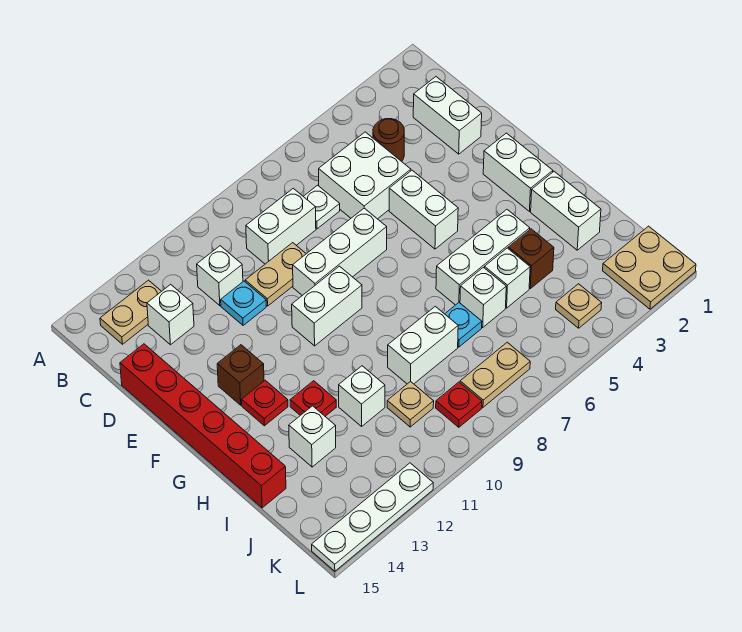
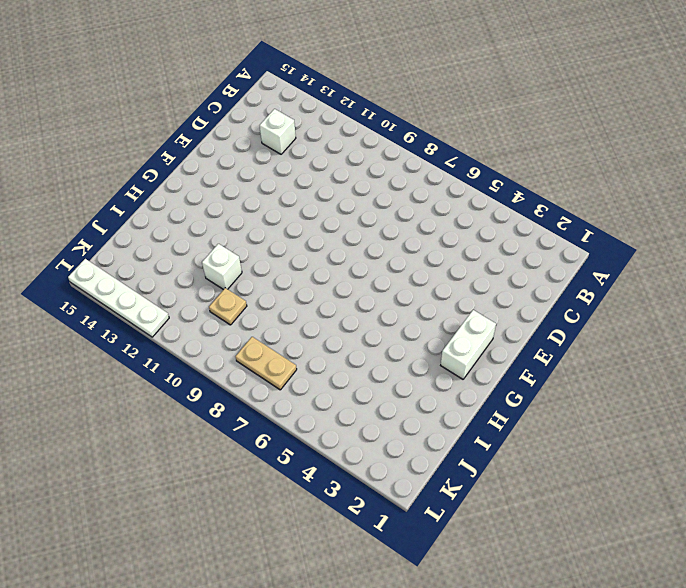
none -> tan 1x2 plate [100,280,161,344]
none -> white 1x2 brick [413,77,482,154]
none -> brown 1x1 round brick [373,119,404,161]
none -> white 2x2 brick [319,132,411,219]

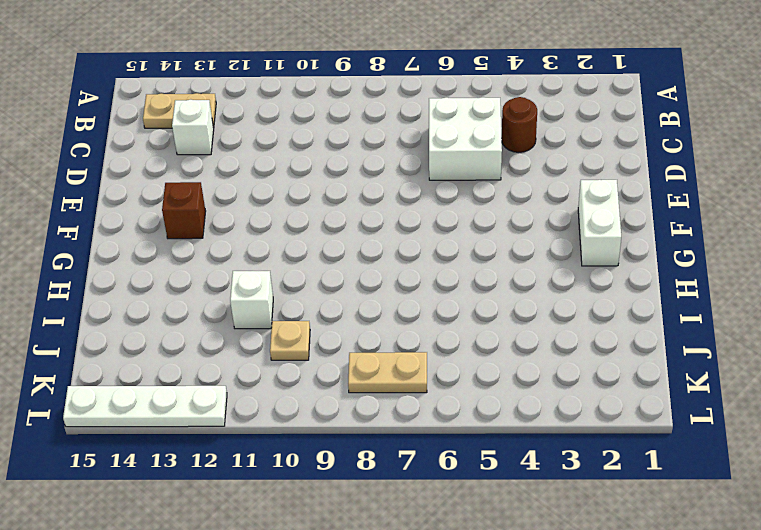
none -> white 1x2 brick [413,77,482,154]
none -> white 1x1 plate [303,185,340,229]
none -> white 1x2 brick [246,188,316,264]
none -> white 1x1 brick [197,246,243,306]

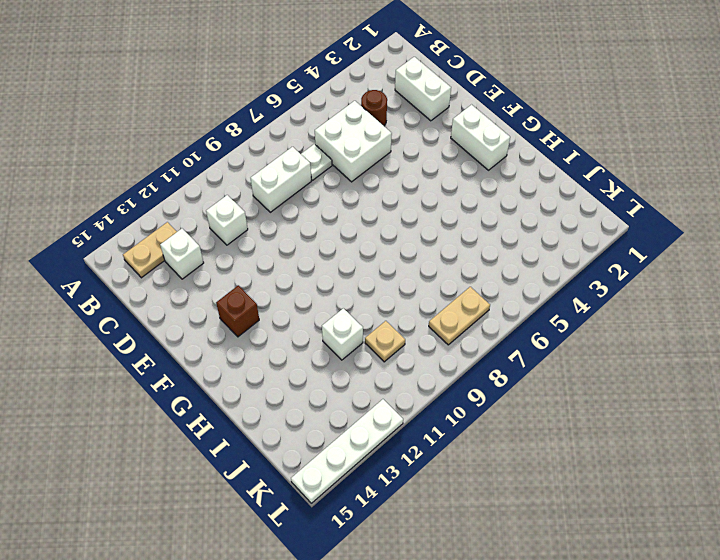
none -> tan 1x2 plate [245,243,306,306]
none -> cyan 1x1 plate [221,281,266,326]
none -> red 1x6 brick [120,344,286,508]
none -> white 1x2 brick [389,170,458,249]

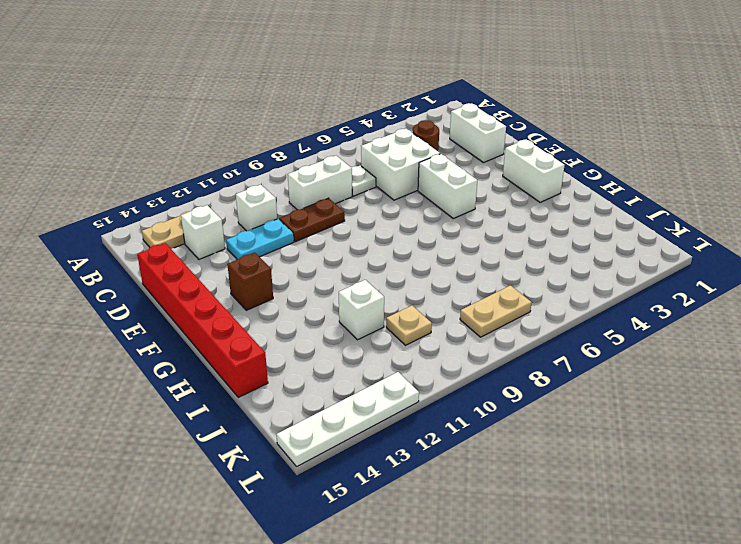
brown 1x2 plate [279,198,345,242] -> tan 1x2 plate [245,243,306,306]
cyan 1x2 plate [226,219,294,260] -> cyan 1x1 plate [221,281,266,326]
none -> white 1x3 brick [293,208,387,295]
none -> white 1x2 brick [292,266,362,346]
none -> red 1x1 plate [242,380,288,426]
none -> white 1x2 brick [531,172,601,250]

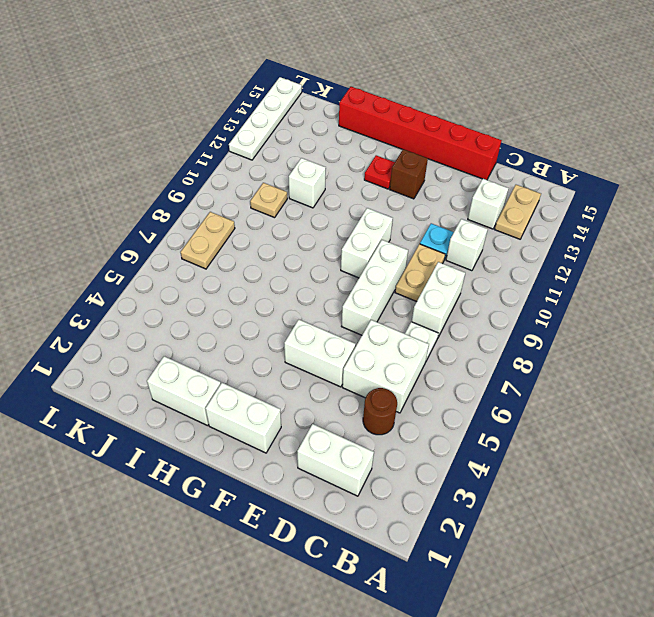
none -> white 1x3 brick [436,210,530,305]
none -> red 1x1 plate [290,381,336,416]
none -> brown 1x1 brick [508,229,554,288]
none -> white 1x1 brick [485,248,530,308]

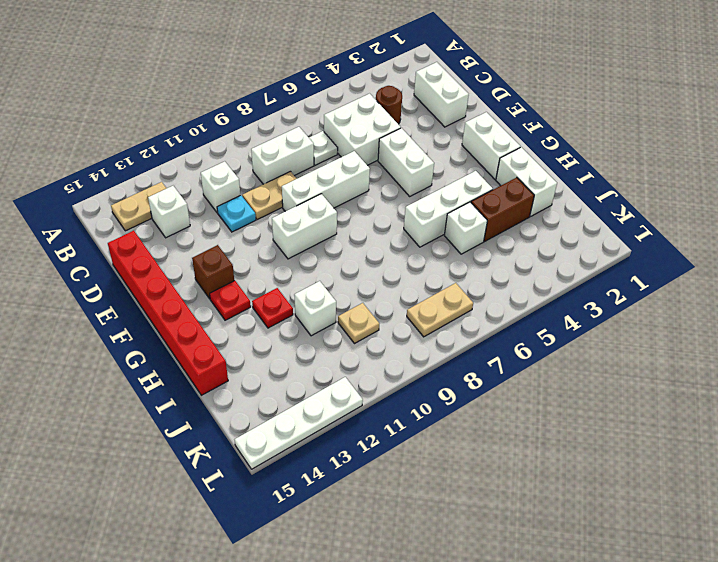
brown 1x2 brick [471,177,534,241] -> brown 1x1 brick [508,229,554,288]
none -> white 1x1 brick [460,267,506,327]
none -> cyan 1x1 plate [445,303,482,347]
none -> white 1x2 brick [388,306,458,384]
none -> white 1x1 brick [289,406,336,467]

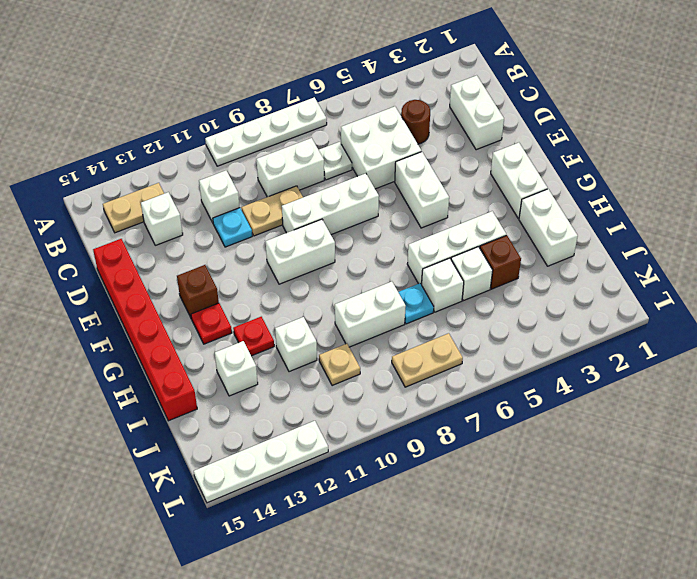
white 1x4 plate [205,97,327,166] -> none
none -> tan 2x2 plate [603,226,696,309]
none -> tan 1x1 plate [556,284,602,328]
none -> red 1x1 plate [436,382,482,427]

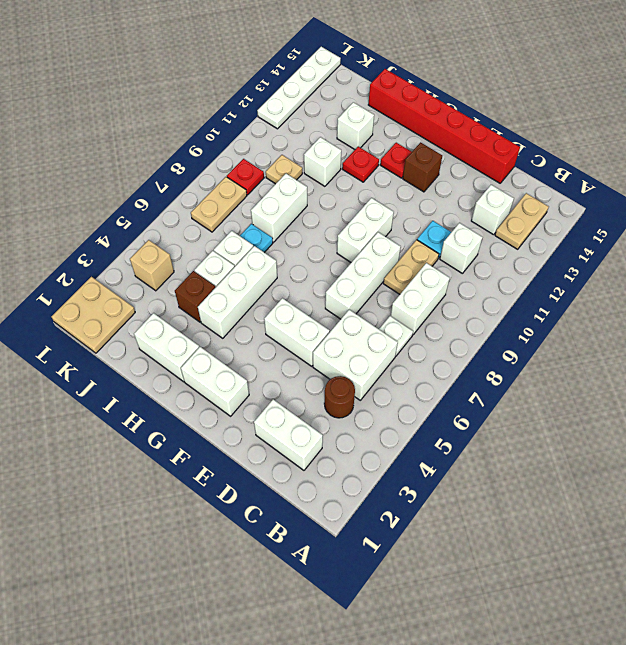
tan 1x1 brick [130,240,174,291] -> tan 1x1 plate [556,284,602,328]

